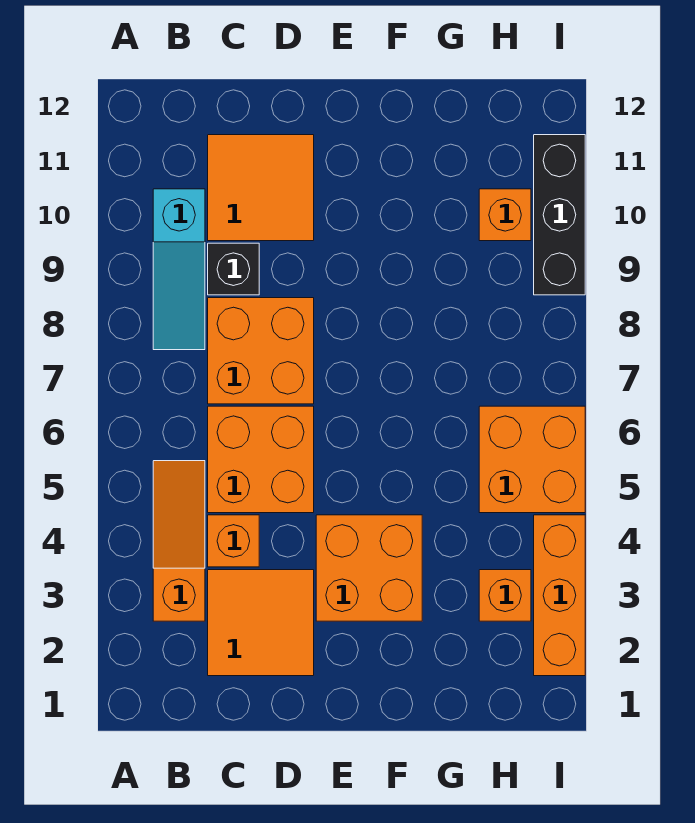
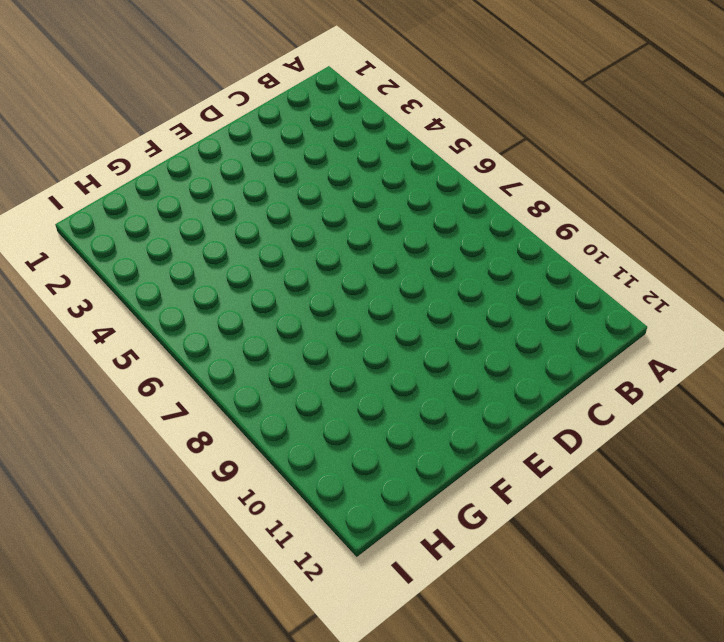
none -> orange 1x3 slope [153,461,205,621]
none -> cyan 1x3 slope [153,189,205,350]
none -> orange 2x2 tile [208,570,314,676]

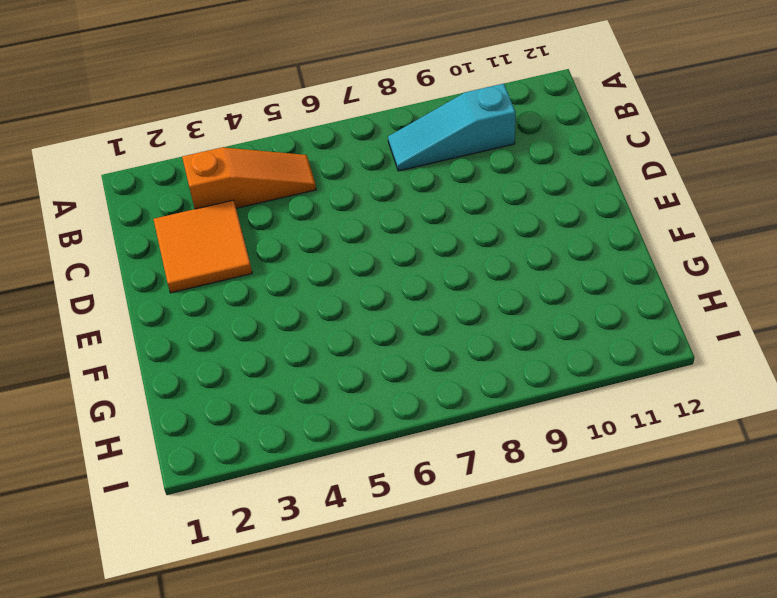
none -> orange 1x1 brick [208,515,259,567]
none -> orange 2x2 brick [208,406,314,513]
none -> orange 2x2 brick [208,298,314,404]

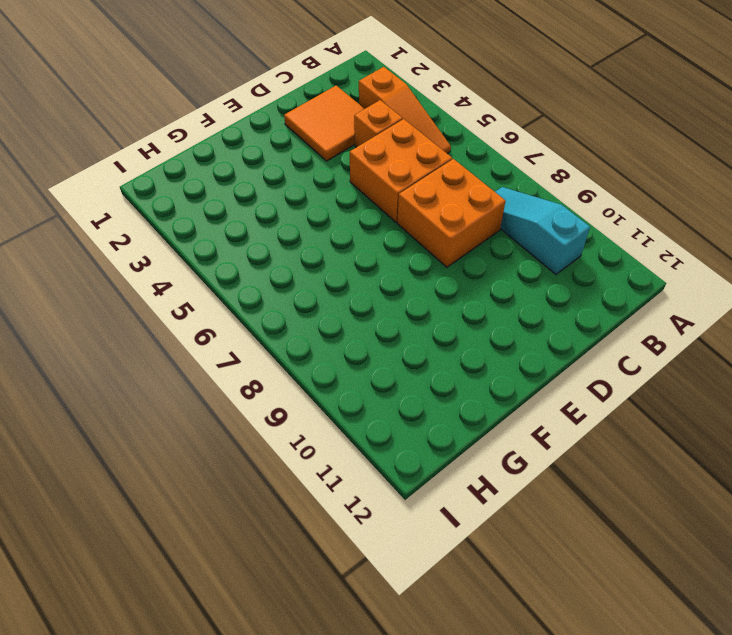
none -> black 1x1 brick [208,243,259,295]
none -> orange 2x2 tile [208,135,314,241]
none -> orange 2x2 brick [316,515,422,621]

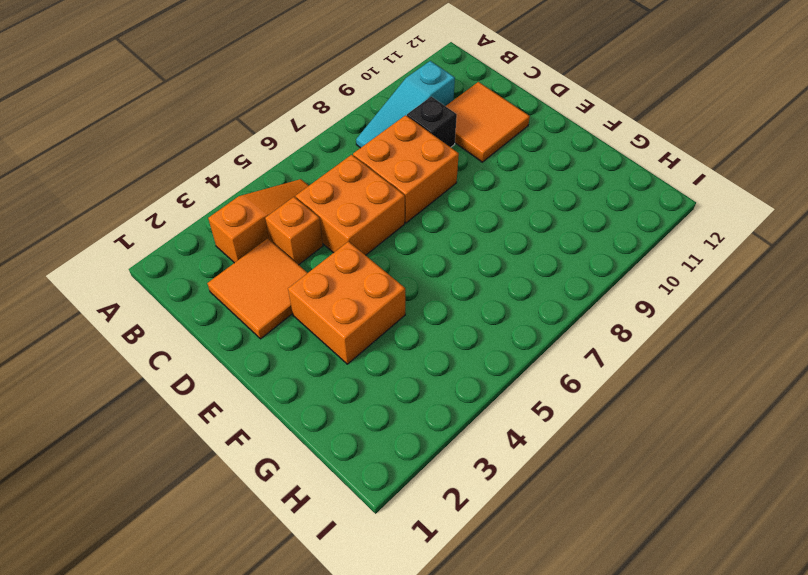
none -> orange 1x1 brick [479,570,531,621]
none -> orange 2x2 brick [479,406,585,513]
none -> orange 1x1 brick [479,189,531,241]

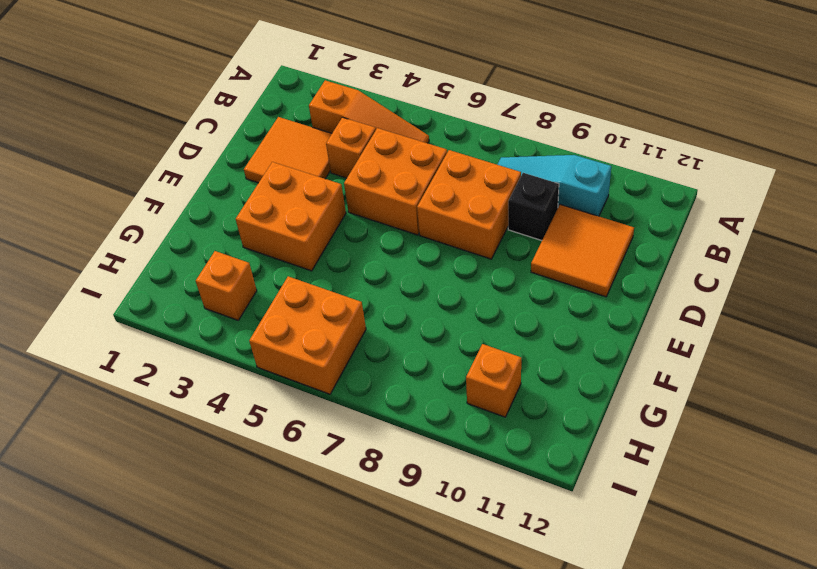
none -> orange 1x3 brick [534,515,585,676]
none -> black 1x3 brick [534,135,585,295]

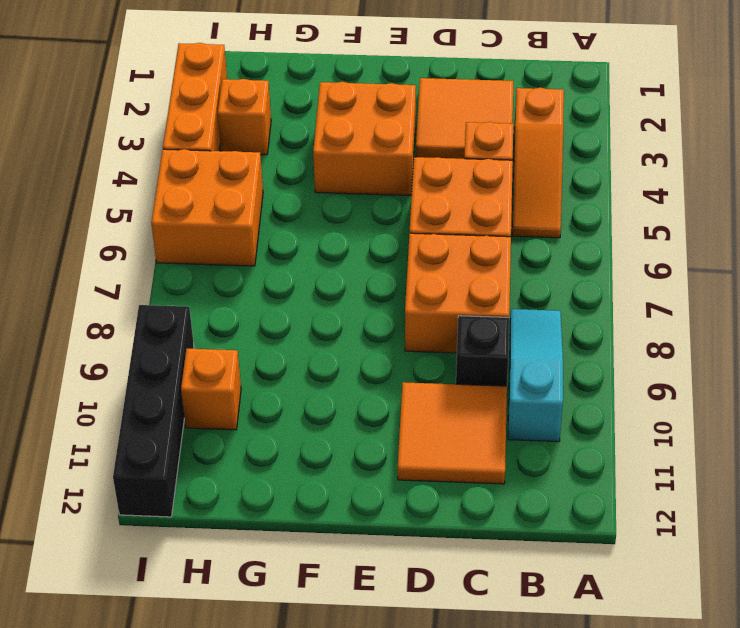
black 1x4 brick [113,305,194,517] -> black 1x3 brick [534,135,585,295]

